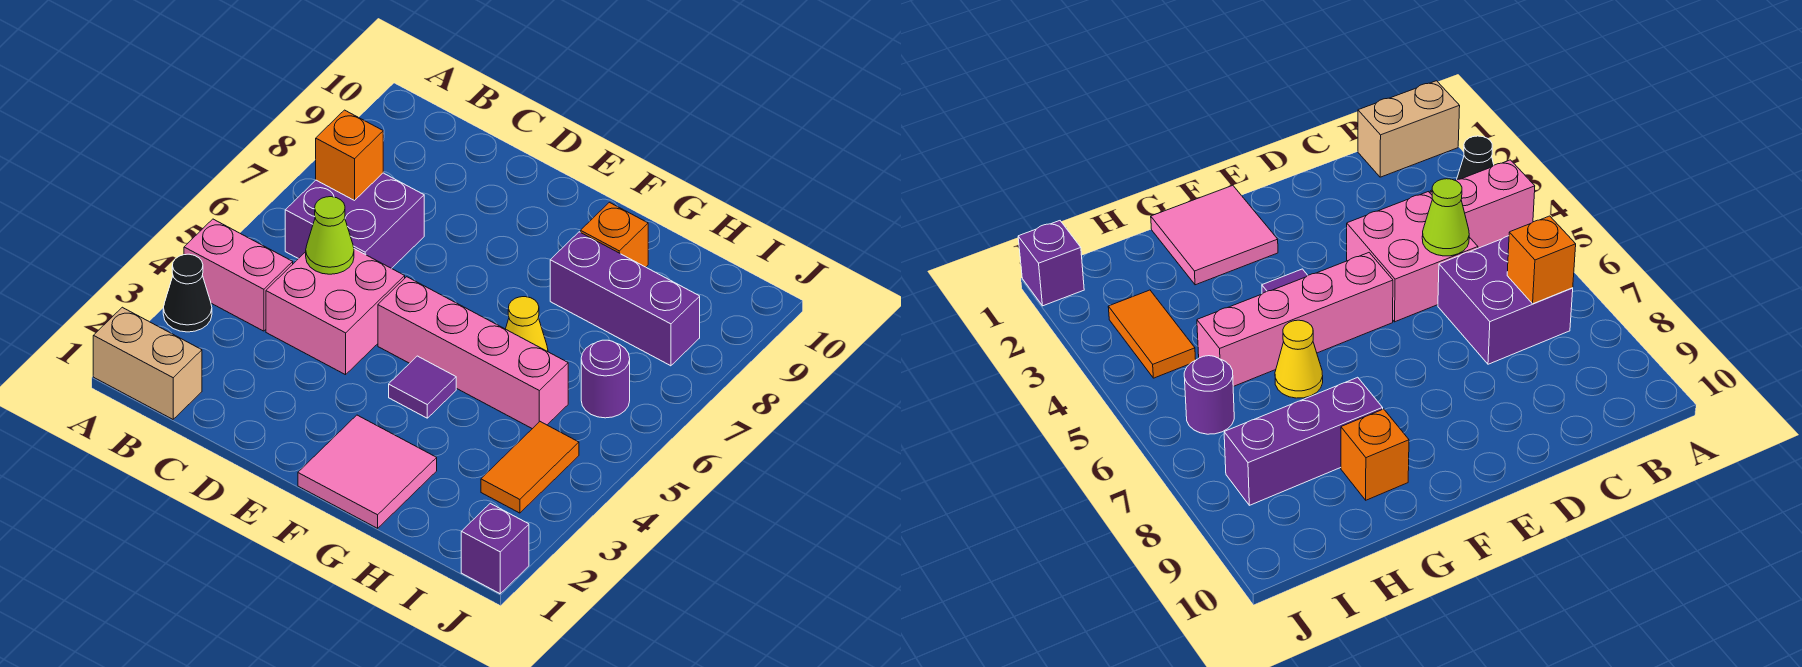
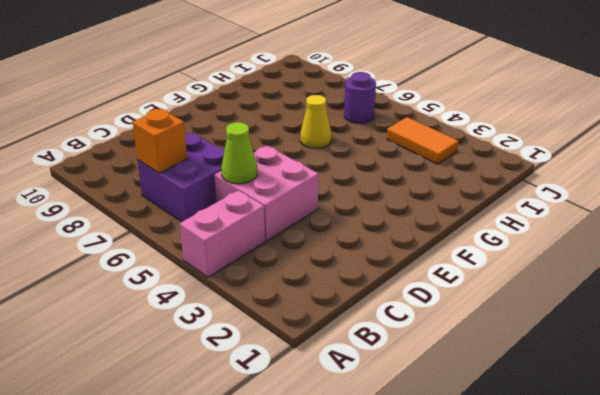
none -> tan 1x2 brick [93,307,202,419]
none -> black 1x1 cone [163,254,212,332]
none -> pink 1x4 brick [378,277,568,429]

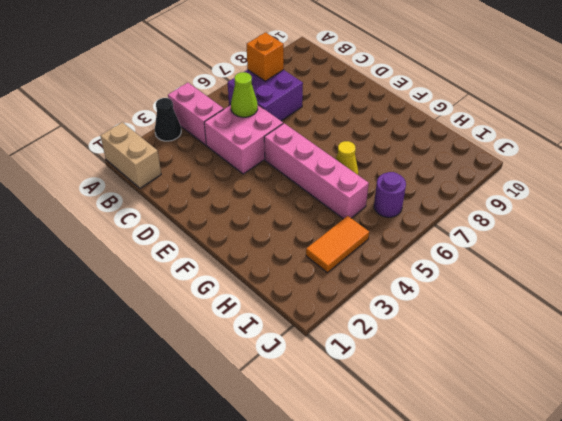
none -> pink 2x2 tile [298,415,437,528]
none -> purple 1x1 tile [389,356,456,418]
none -> purple 1x3 brick [550,232,700,366]

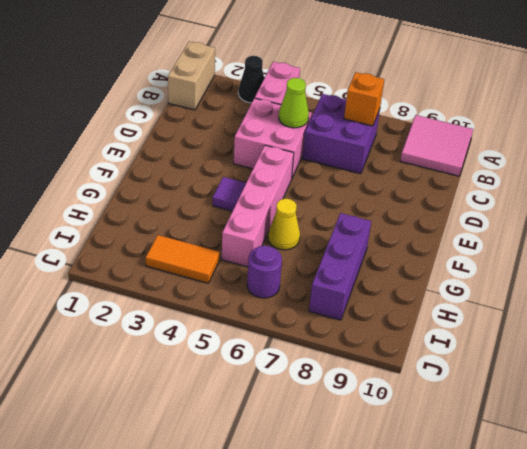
pink 2x2 tile [400,115,473,176] -> pink 2x2 tile moved to [298,415,437,528]
none -> orange 1x1 brick [581,202,648,267]
none -> purple 1x1 brick [461,503,529,594]

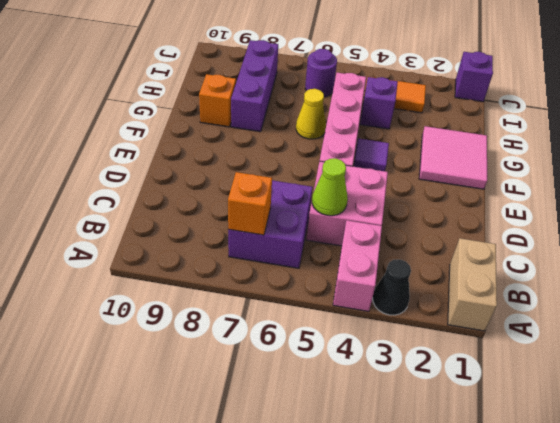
purple 1x1 brick [360,77,398,129] -> none

